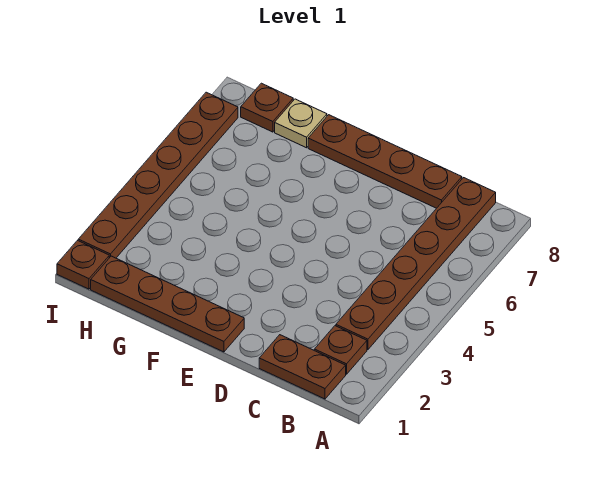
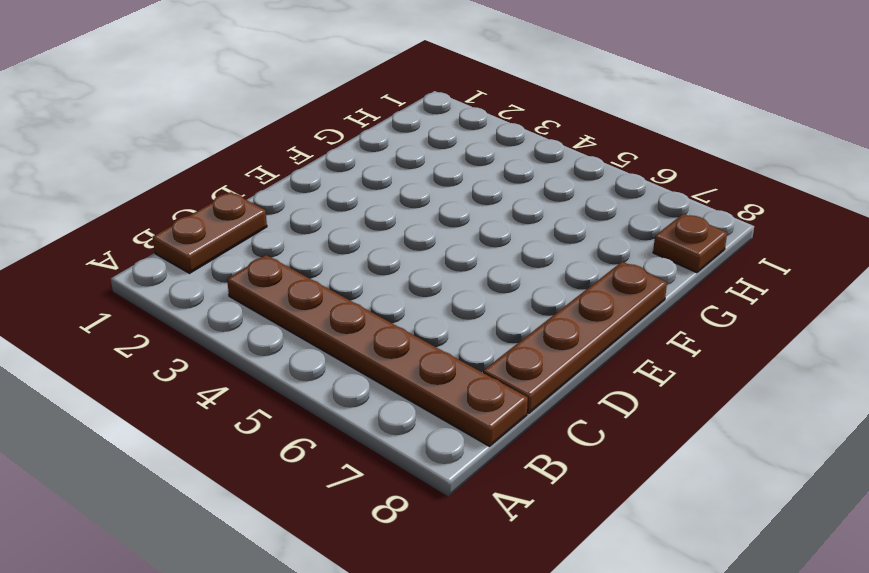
none -> brown 1x1 plate [314,326,367,374]
none -> brown 1x4 plate [91,256,244,352]

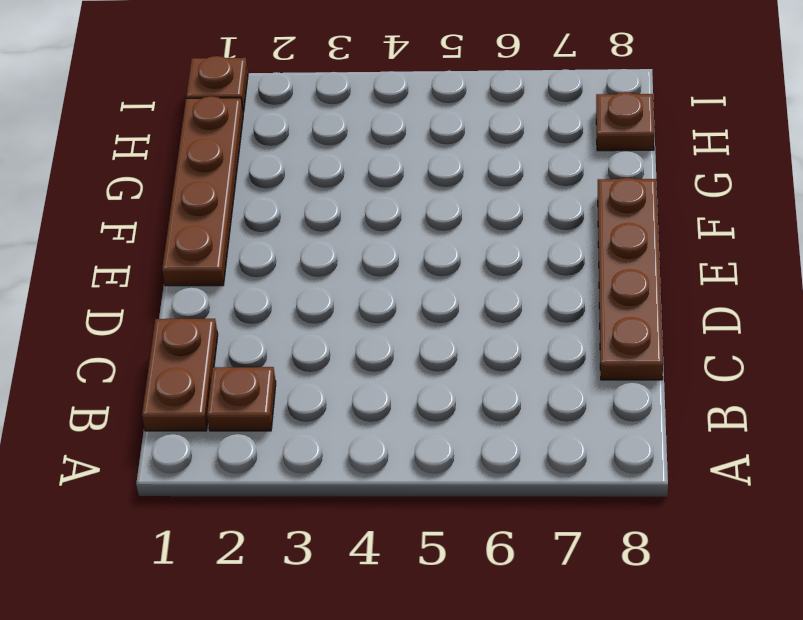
none -> brown 1x6 plate [336,178,496,350]
none -> tan 1x1 plate [275,99,327,148]

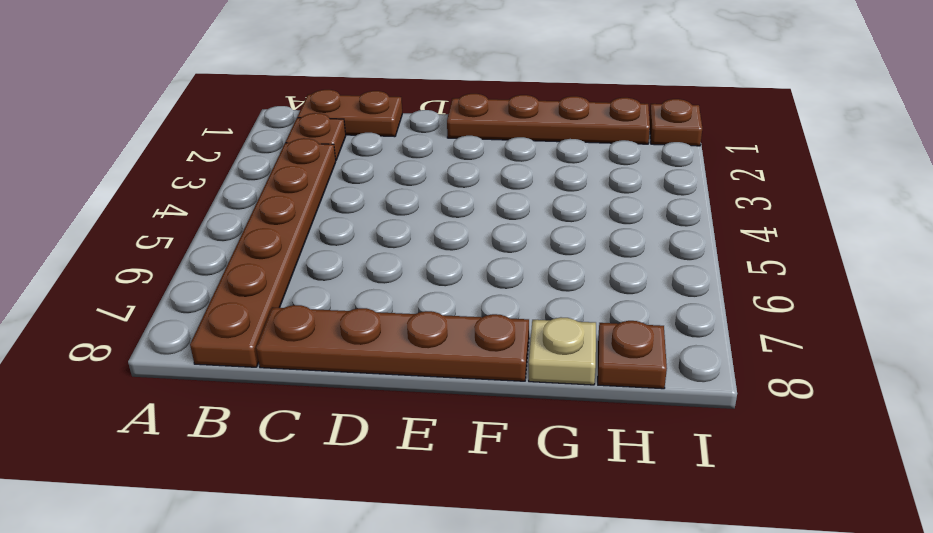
none -> brown 1x6 plate [78,92,238,258]

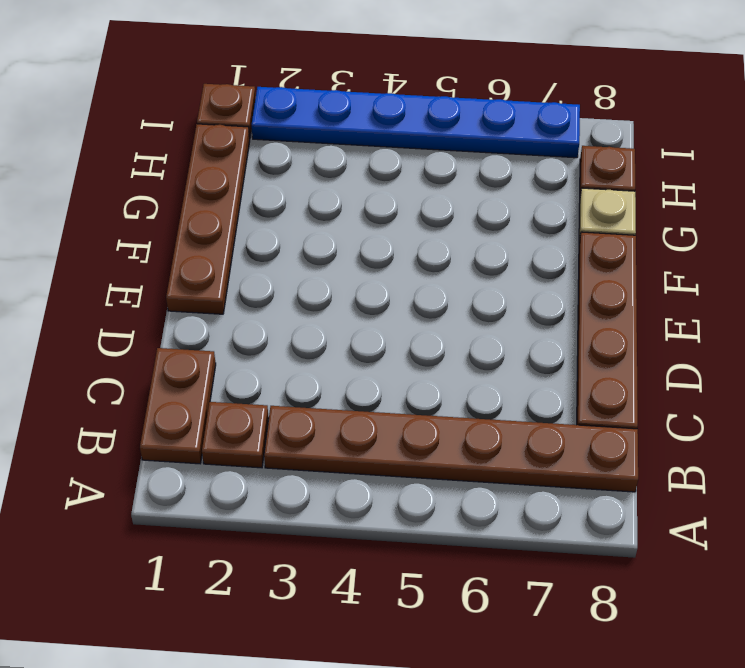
blue 1x6 plate [252,87,580,158] -> brown 1x6 plate [78,92,238,258]

